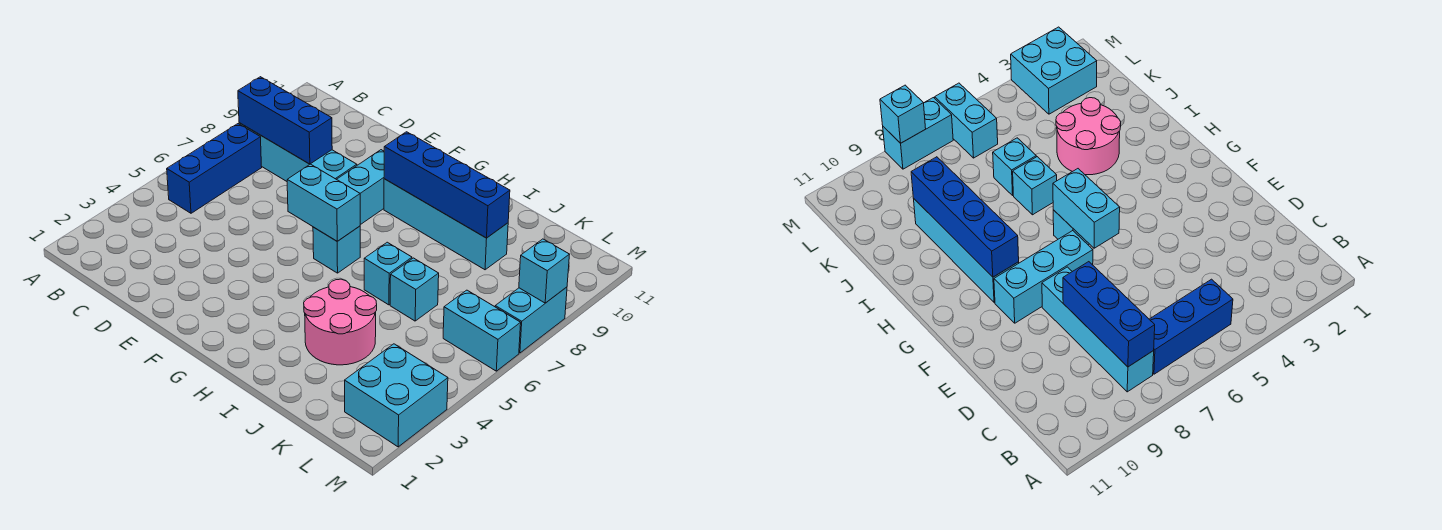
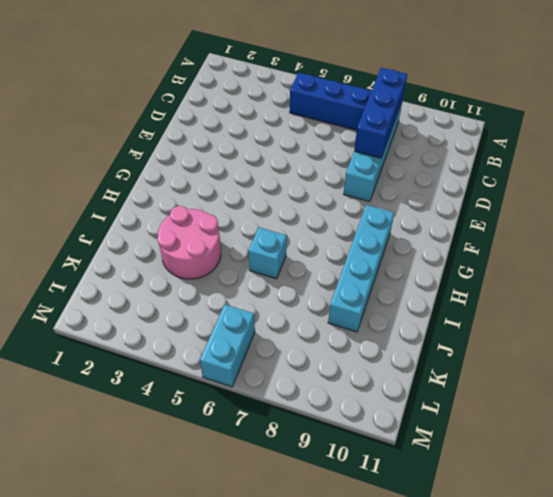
none -> cyan 1x3 brick [337,150,384,225]
none -> cyan 1x1 brick [313,226,360,273]
none -> cyan 1x1 brick [390,258,439,321]

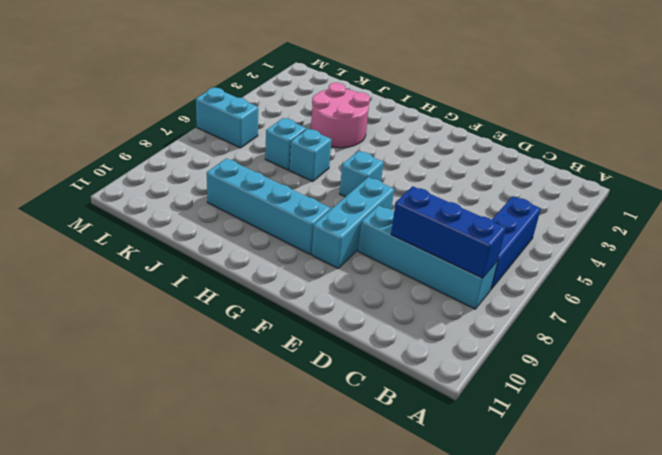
none -> cyan 2x2 brick [345,344,448,447]
none -> cyan 1x2 brick [495,287,567,353]
none -> cyan 1x2 brick [287,164,360,241]

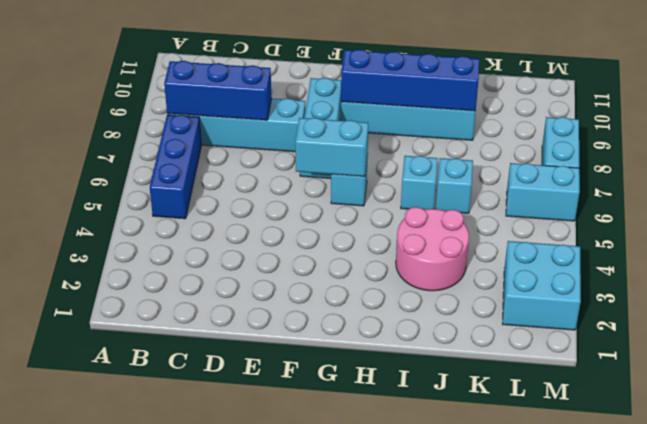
none -> cyan 1x1 brick [519,239,570,303]

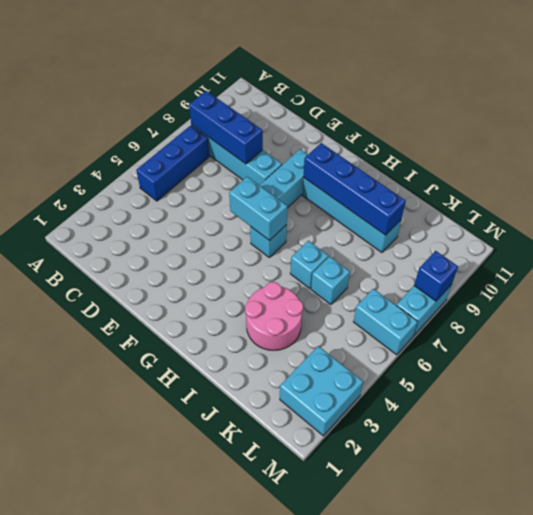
blue 1x1 brick [414,251,458,301] -> cyan 1x1 brick [519,239,570,303]

